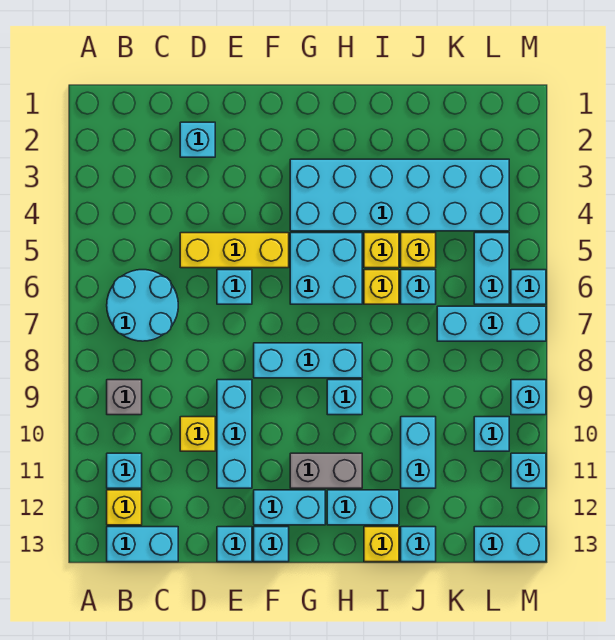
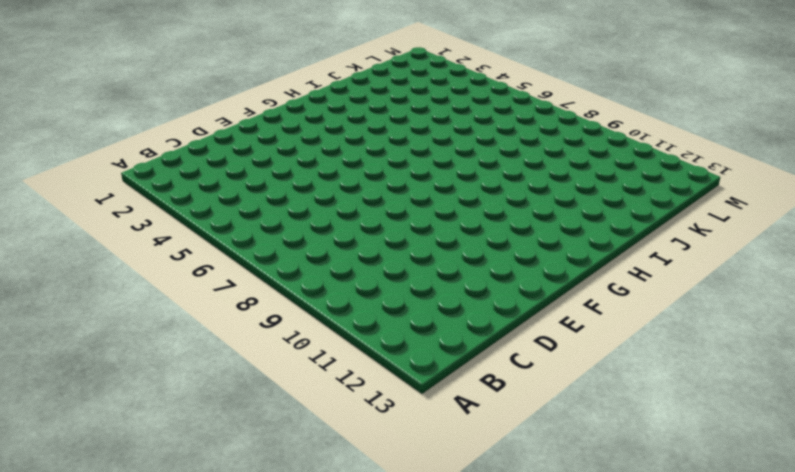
none -> cyan 2x2 round brick [107,270,178,341]
none -> grey 1x1 brick [107,380,142,415]
none -> cyan 1x1 brick [107,453,142,488]
none -> yellow 1x1 brick [107,490,142,525]

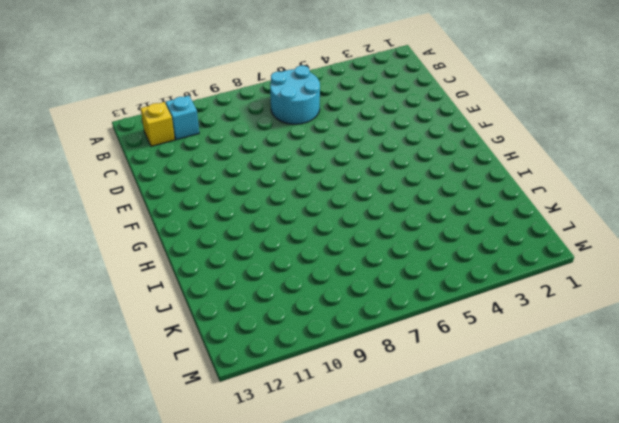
none -> grey 1x1 brick [107,380,142,415]
none -> cyan 1x2 brick [107,527,178,562]
none -> cyan 1x1 brick [180,122,215,157]
none -> yellow 1x3 brick [180,233,289,268]

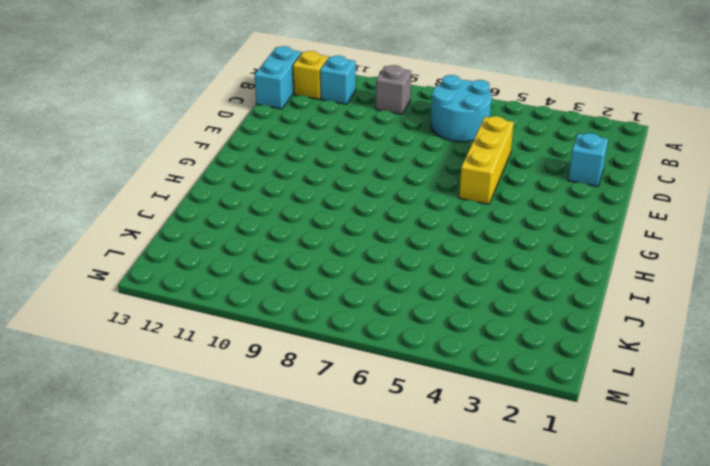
none -> yellow 1x1 brick [180,417,215,451]
none -> cyan 1x1 brick [217,270,252,304]
none -> cyan 1x3 brick [217,380,252,488]
none -> cyan 1x1 brick [217,527,252,562]

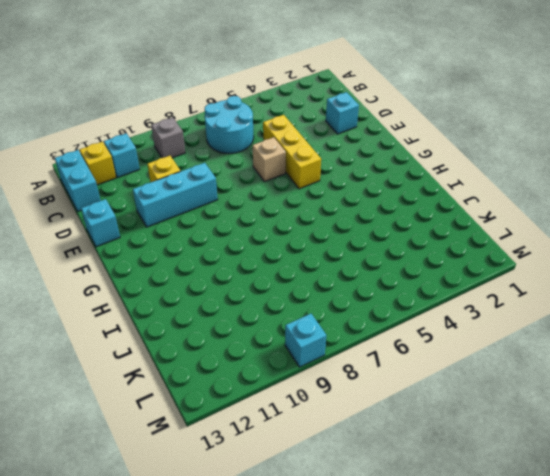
tan 1x1 brick [253,137,286,182] -> cyan 1x1 brick [217,270,252,304]
none -> cyan 1x3 brick [254,343,362,378]
none -> cyan 1x2 brick [254,490,325,525]
none -> cyan 1x1 brick [254,527,289,562]
none -> cyan 2x6 brick [290,159,509,231]

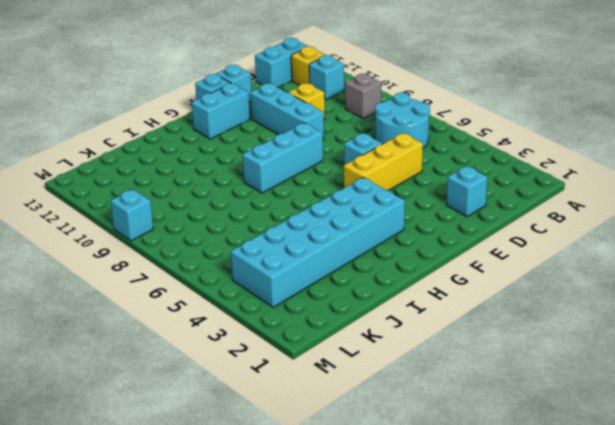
none -> cyan 2x2 brick [290,233,362,304]
none -> grey 1x2 brick [290,453,362,488]
none -> cyan 1x1 brick [327,380,362,415]
none -> cyan 1x2 brick [327,490,399,525]

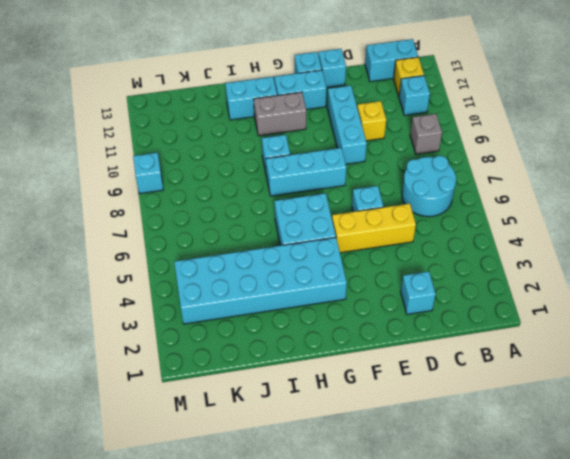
none -> yellow 1x1 brick [364,233,399,268]
none -> yellow 1x1 brick [364,270,399,304]
none -> yellow 1x1 brick [364,527,399,562]
none -> yellow 1x1 brick [401,233,436,268]

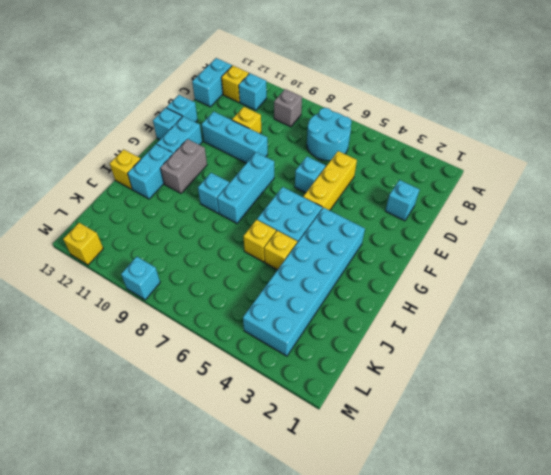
yellow 1x1 brick [63,223,103,265] -> yellow 1x1 brick moved to [401,233,436,268]
none -> cyan 1x1 brick [401,270,436,304]
none -> cyan 1x2 brick [401,417,436,488]
none -> cyan 1x1 brick [401,527,436,562]
none -> cyan 1x3 brick [437,306,546,341]

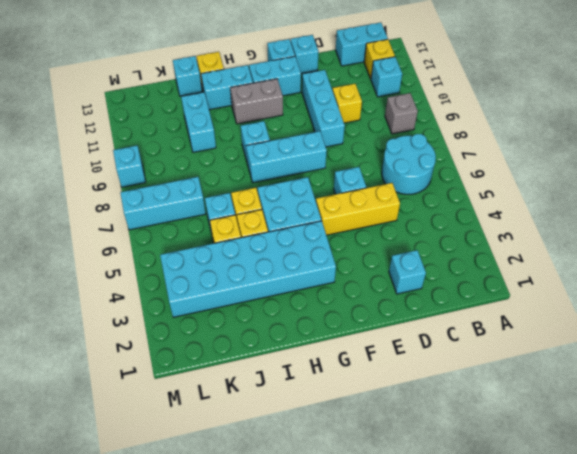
none -> cyan 1x2 brick [474,233,509,304]
none -> cyan 1x1 brick [474,417,509,451]
none -> cyan 1x2 brick [474,527,546,562]
none -> cyan 1x1 brick [511,270,546,304]

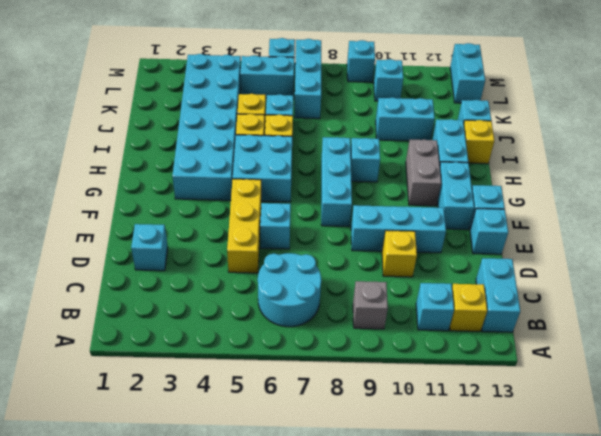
none -> cyan 1x1 brick [511,453,546,488]

